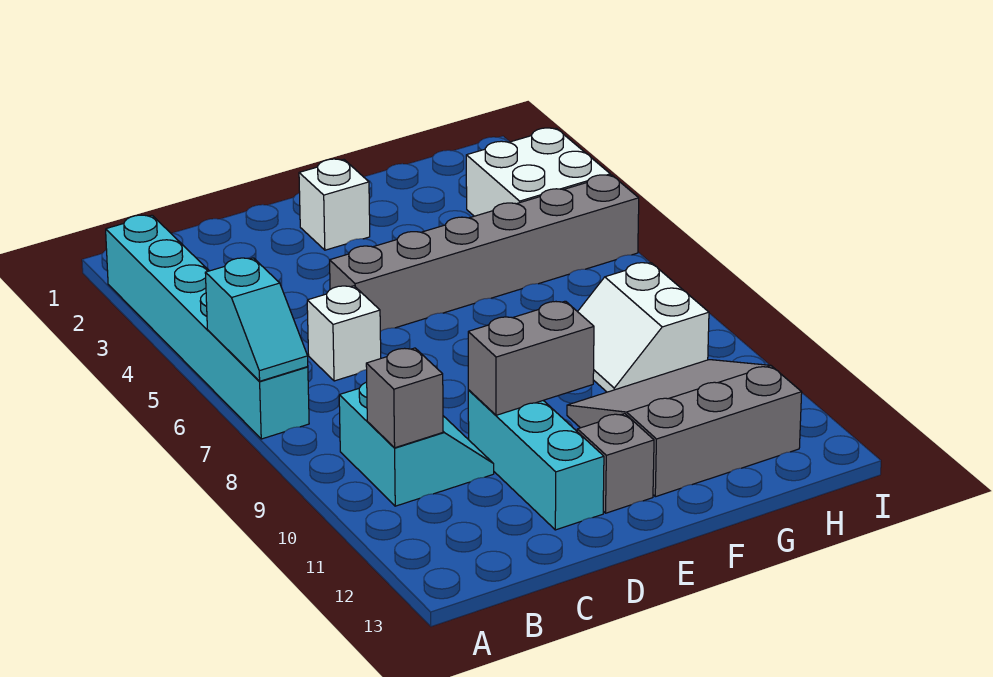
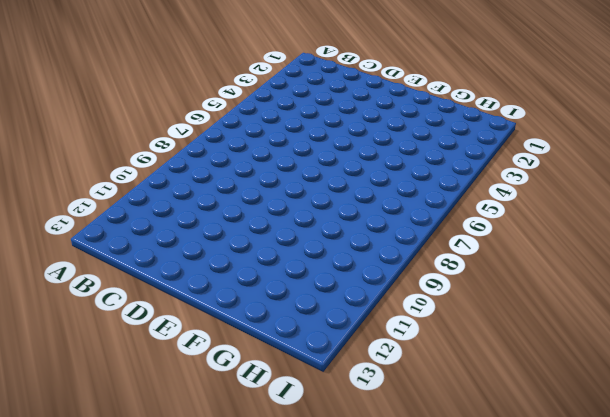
none -> cyan 1x6 brick [106,215,309,439]
none -> cyan 2x2 slope [339,382,494,506]
none -> white 1x1 brick [307,286,381,381]

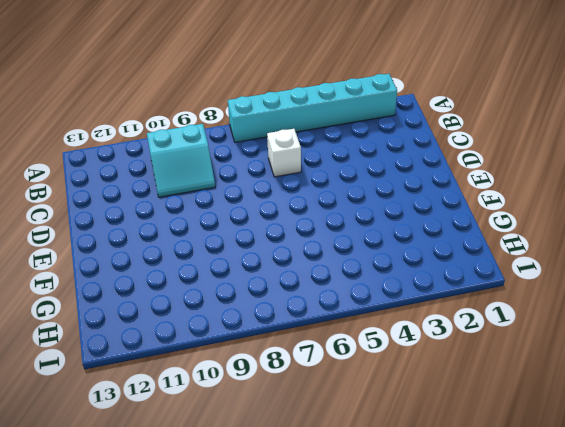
none -> grey 1x6 brick [330,175,639,331]
none -> cyan 1x3 brick [468,390,604,530]
none -> white 1x1 brick [299,159,370,250]

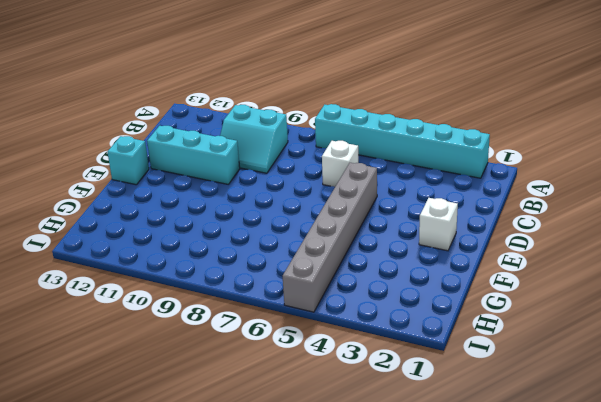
cyan 1x1 brick [107,136,149,185] -> none
none -> grey 1x1 brick [577,414,654,513]
none -> grey 3x3 slope [567,360,802,497]
none -> white 2x2 slope [578,263,709,392]

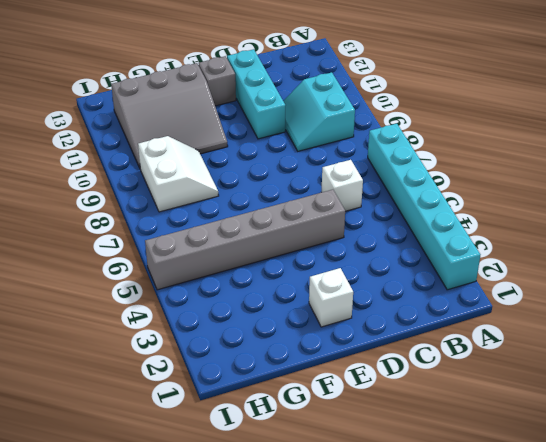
none -> white 2x2 brick [466,128,610,216]
none -> cyan 1x2 slope [205,258,308,381]
none -> grey 1x1 brick [366,348,443,448]

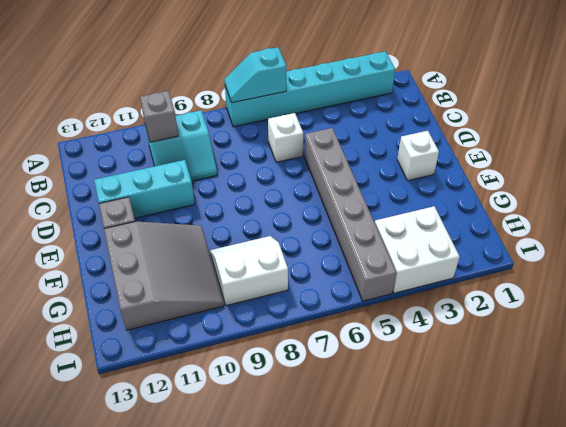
none -> grey 1x2 brick [468,301,594,415]

